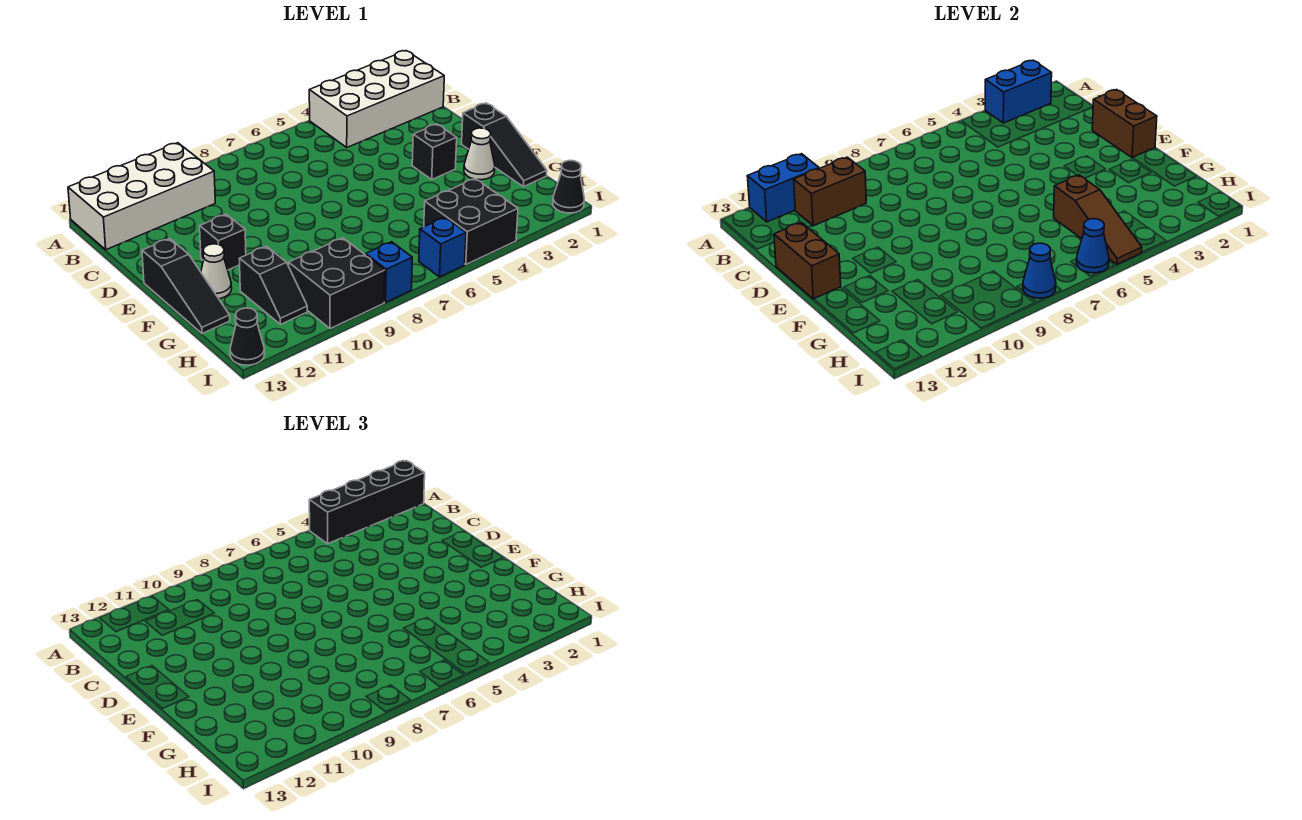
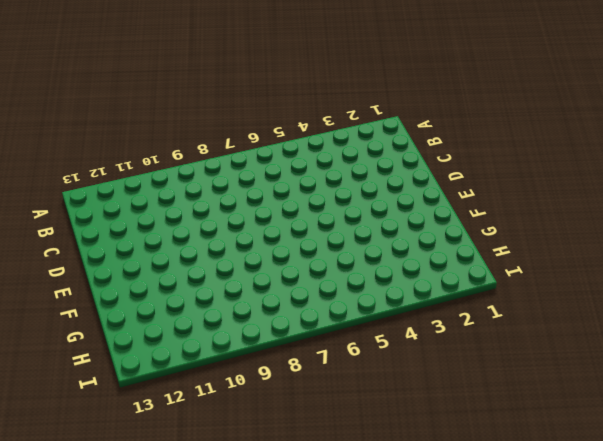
none -> white 2x4 brick [309,51,444,147]
none -> white 2x4 brick [68,143,215,250]
none -> black 1x3 slope [462,103,547,187]

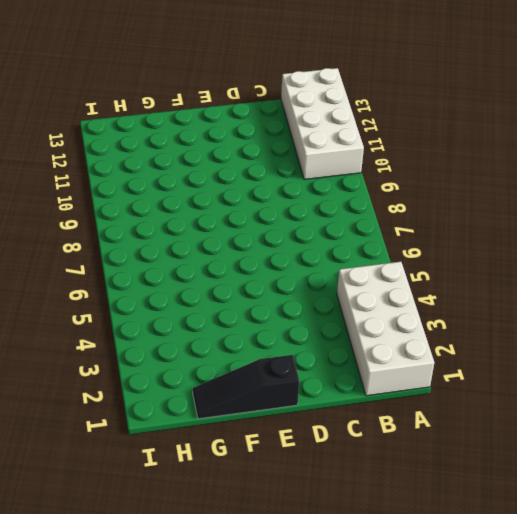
none -> black 1x1 brick [412,124,457,179]
none -> black 1x1 brick [200,214,246,270]
none -> black 1x3 slope [142,239,230,334]

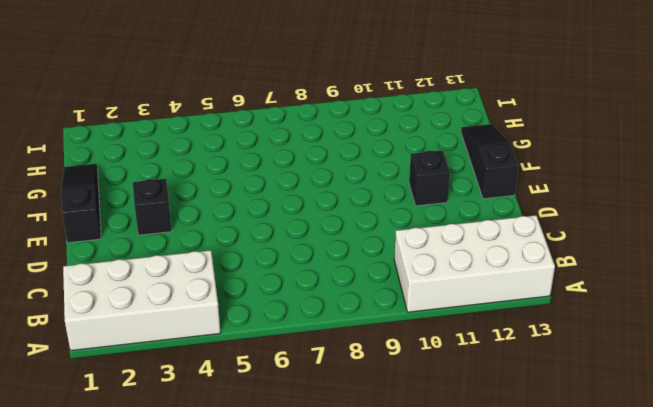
none -> white 1x1 cone [464,128,495,180]
none -> white 1x1 cone [201,244,232,299]
none -> black 1x2 slope [239,246,307,324]

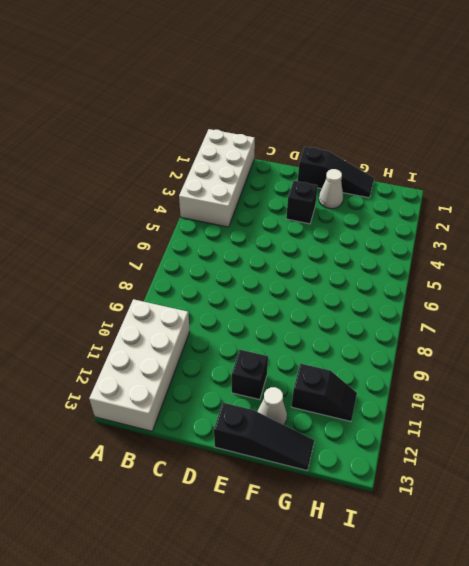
none -> black 2x2 brick [424,179,518,264]
none -> black 2x2 brick [289,238,385,329]
none -> black 1x1 cone [553,160,584,213]

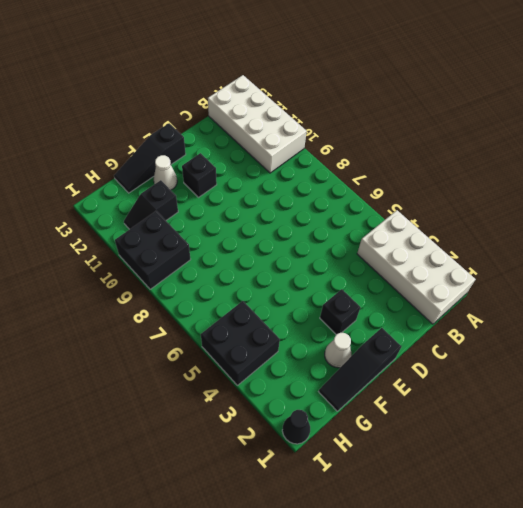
none -> blue 1x1 brick [419,218,466,277]
none -> blue 1x1 brick [366,242,412,302]
none -> black 1x1 cone [230,308,265,365]

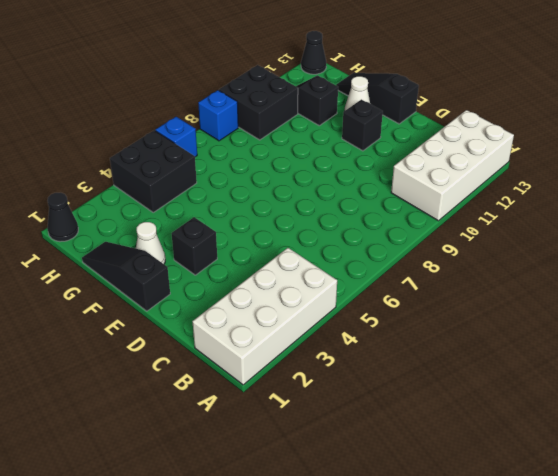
none -> blue 1x2 brick [985,61,1052,123]
none -> blue 1x2 brick [747,154,819,222]
none -> brown 1x2 brick [794,157,866,226]

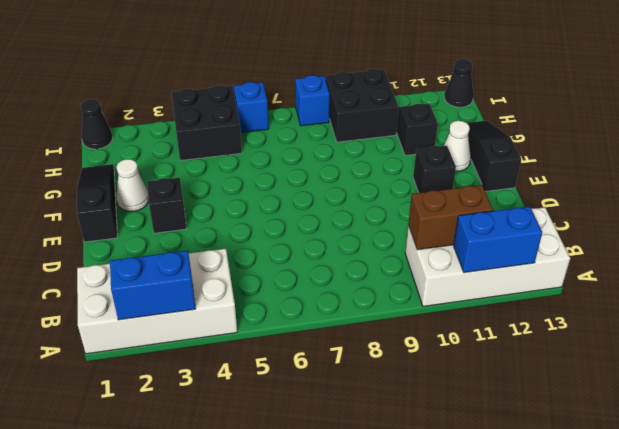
none -> brown 1x2 brick [1092,90,1157,158]
none -> brown 1x2 brick [774,222,841,299]
none -> brown 1x3 slope [1054,175,1142,264]

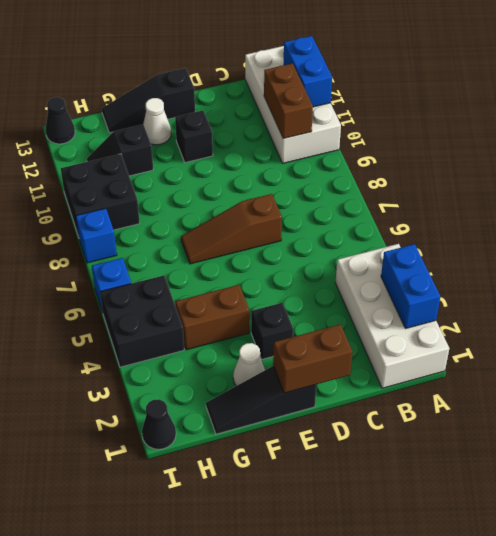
brown 1x3 slope [181,194,282,264] -> brown 1x3 slope moved to [1054,175,1142,264]
brown 1x2 brick [175,285,249,350] -> brown 1x2 brick moved to [774,222,841,299]
none -> blue 1x1 cone [1076,219,1109,273]
none -> blue 1x1 cone [1023,243,1056,298]
none -> black 1x4 brick [309,461,425,544]

